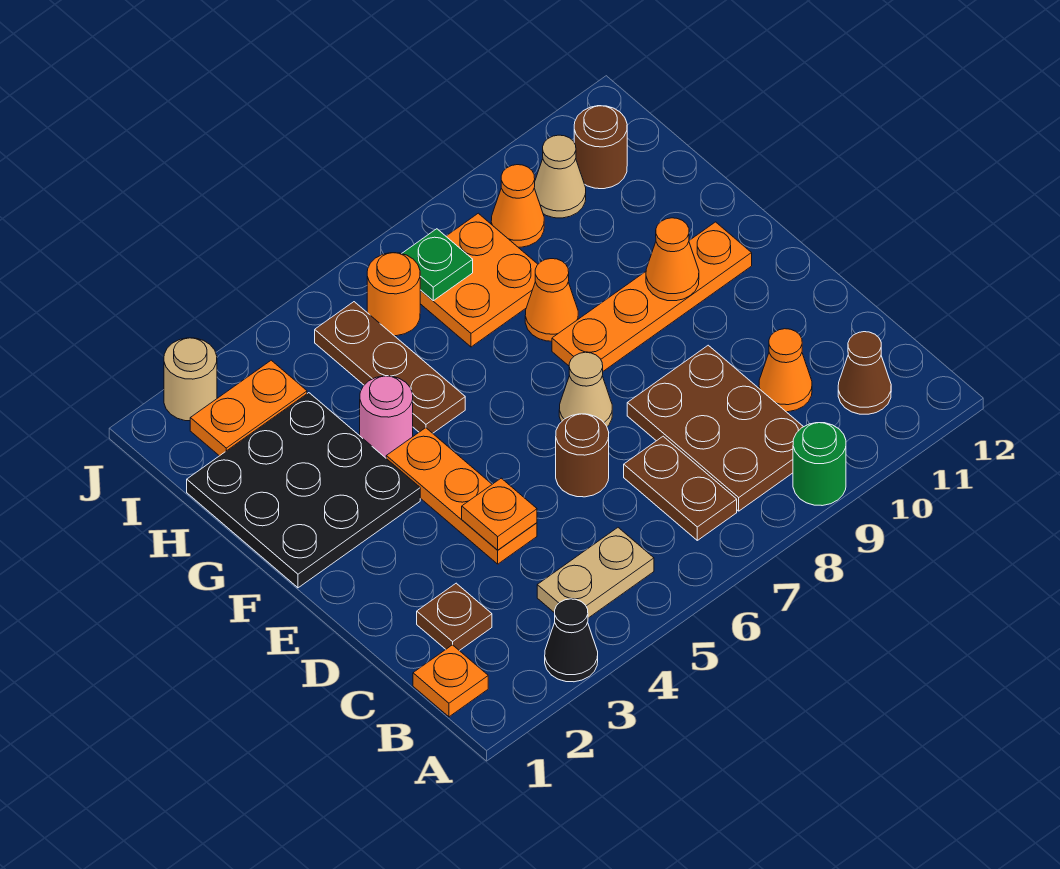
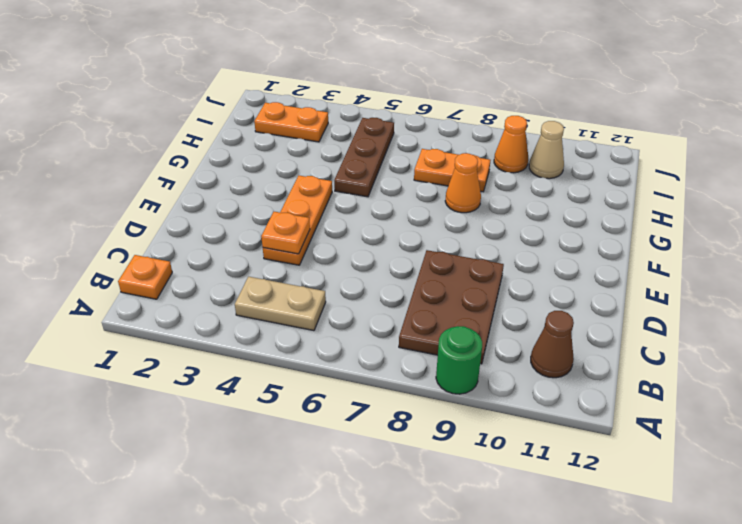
orange 1x2 plate [414,149,490,192] -> orange 2x2 plate [420,213,538,347]
none -> black 1x1 cone [545,599,598,682]
none -> brown 1x2 plate [624,436,737,540]
none -> brown 1x1 plate [417,583,492,651]

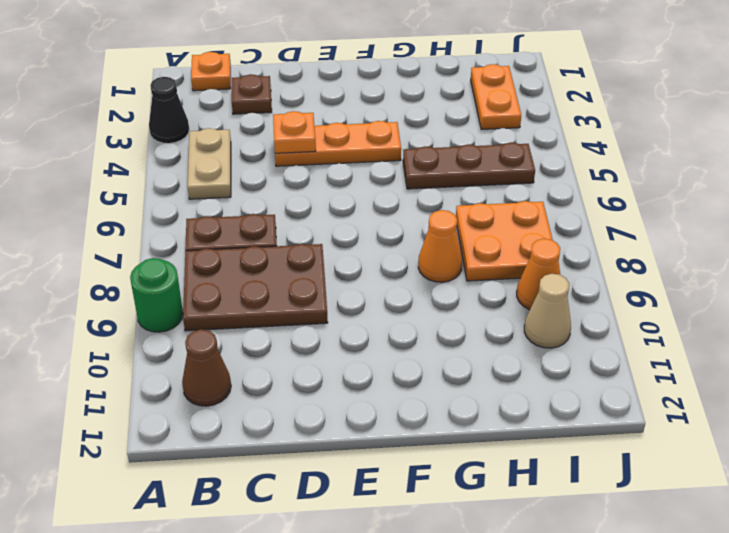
none -> orange 1x1 cone [759,329,812,412]
none -> brown 1x1 round brick [556,414,609,497]
none -> tan 1x1 cone [559,352,612,426]

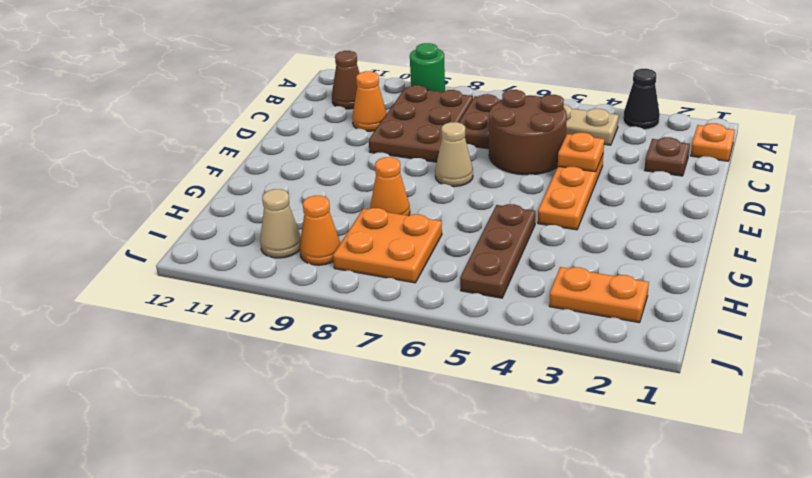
brown 2x2 round brick [489,90,567,175] -> brown 1x1 round brick [556,414,609,497]
none -> black 3x3 plate [187,393,420,588]
none -> orange 1x4 plate [552,222,752,371]
none -> pink 1x1 round brick [360,376,413,458]

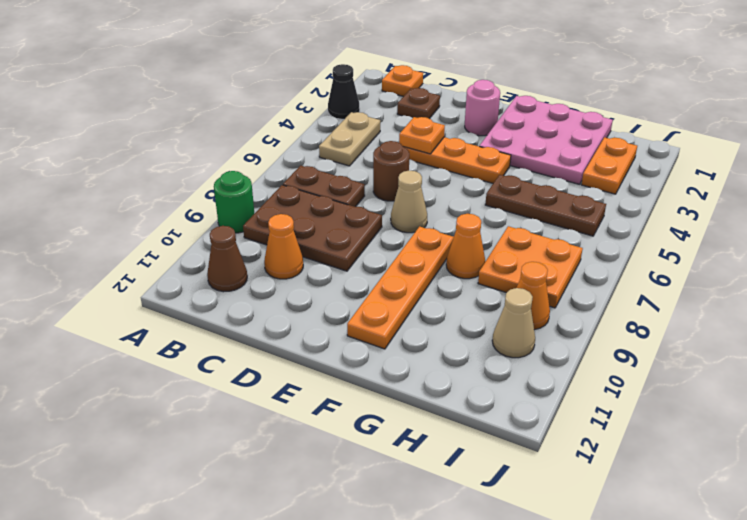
pink 1x1 round brick [465,80,500,136] -> pink 1x1 round brick moved to [360,376,413,458]
pink 3x3 plate [479,96,613,184] -> black 3x3 plate [187,393,420,588]
none -> orange 1x1 round brick [367,253,420,336]
none -> brown 1x1 round brick [574,106,627,189]
none -> tan 1x1 round brick [164,338,217,421]

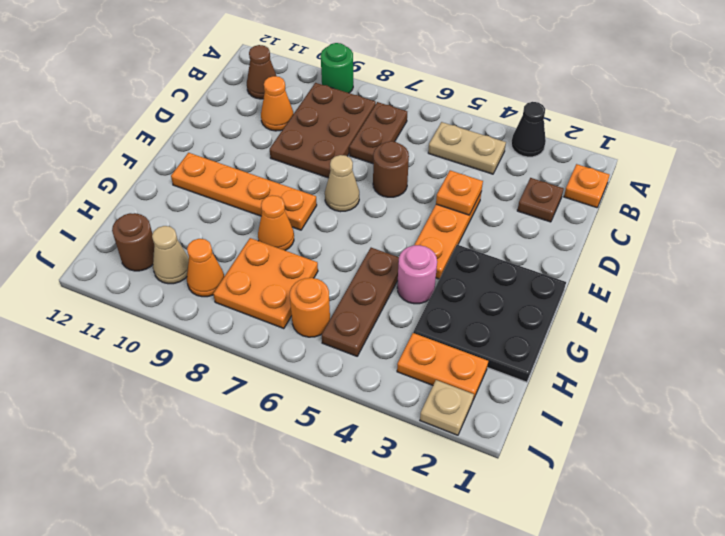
tan 1x1 plate [420,380,474,435] -> tan 1x1 round brick [164,338,217,421]
none -> orange 1x1 cone [646,218,699,301]
none -> green 1x1 plate [402,229,473,301]

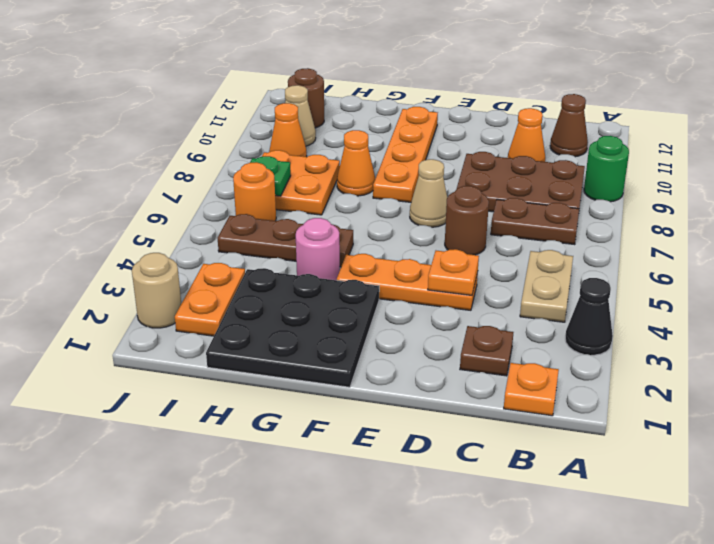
none -> orange 1x1 cone [646,218,699,301]

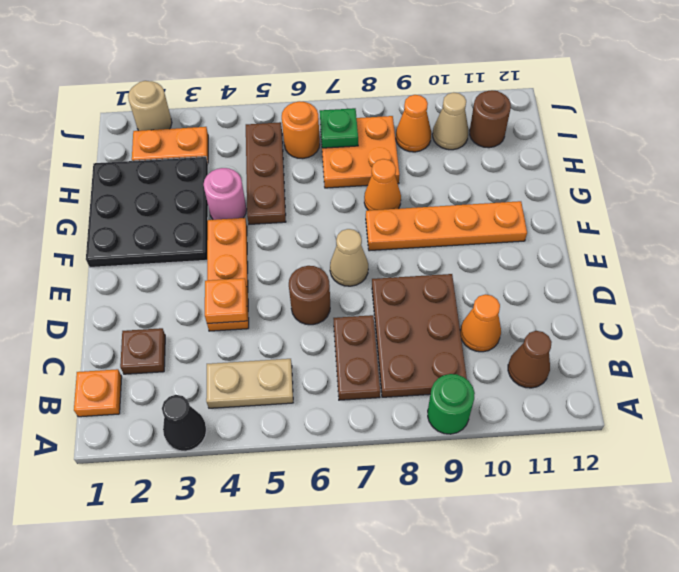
none -> orange 1x1 cone [646,218,699,301]

